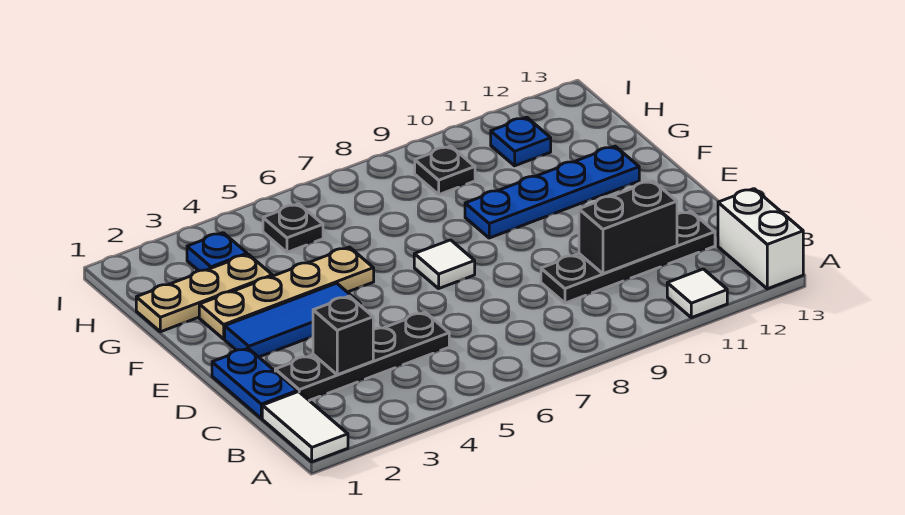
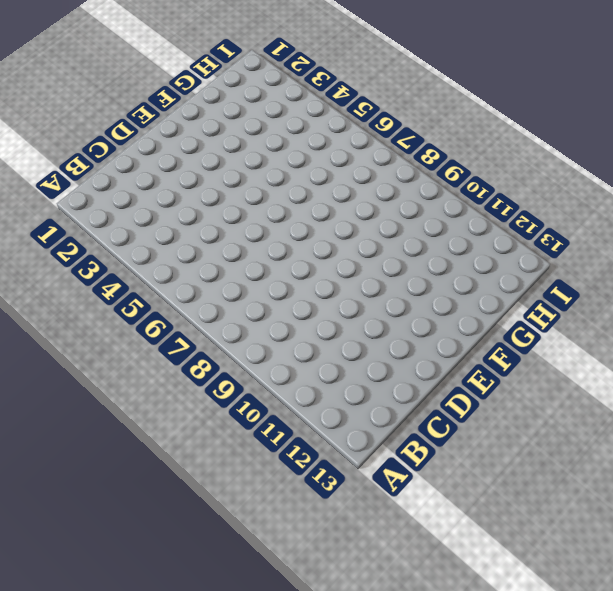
none -> white 1x2 tile [262,392,348,462]
none -> white 1x1 tile [667,269,727,318]
none -> white 1x2 brick [718,189,803,289]

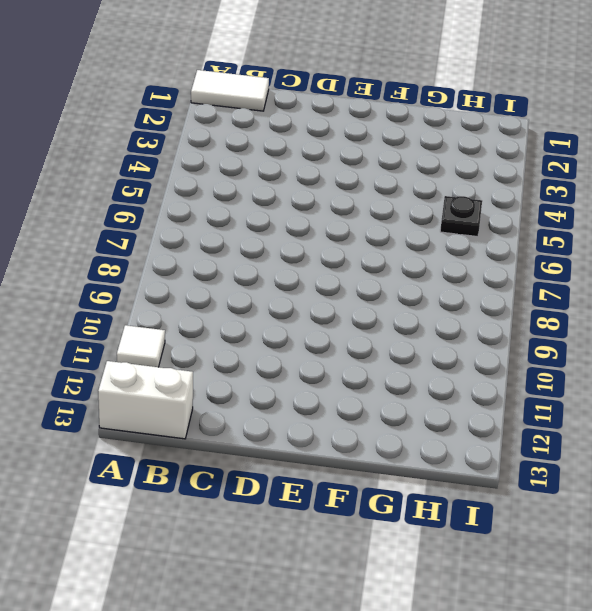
none -> blue 1x2 plate [212,348,297,419]
none -> black 1x4 plate [275,312,449,400]
none -> black 1x4 plate [541,211,715,303]

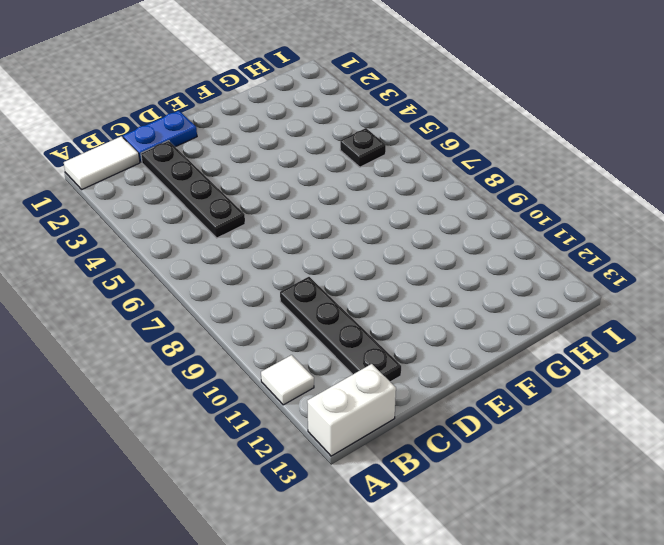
none -> blue 1x3 tile [225,283,361,357]
none -> white 1x1 tile [414,240,475,288]
none -> tan 1x4 plate [199,247,374,339]

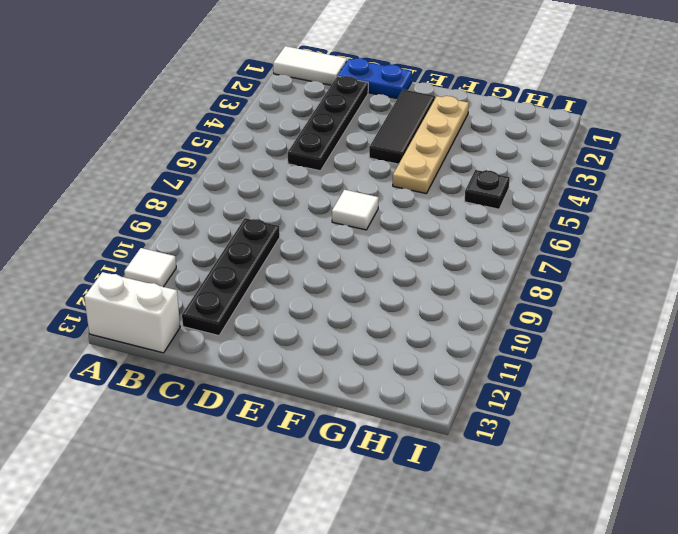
black 1x3 tile [369,89,435,164] -> blue 1x3 tile [225,283,361,357]
none -> blue 1x4 plate [465,146,639,238]
none -> tan 1x3 plate [136,254,272,332]
none -> blue 1x1 plate [187,233,247,271]

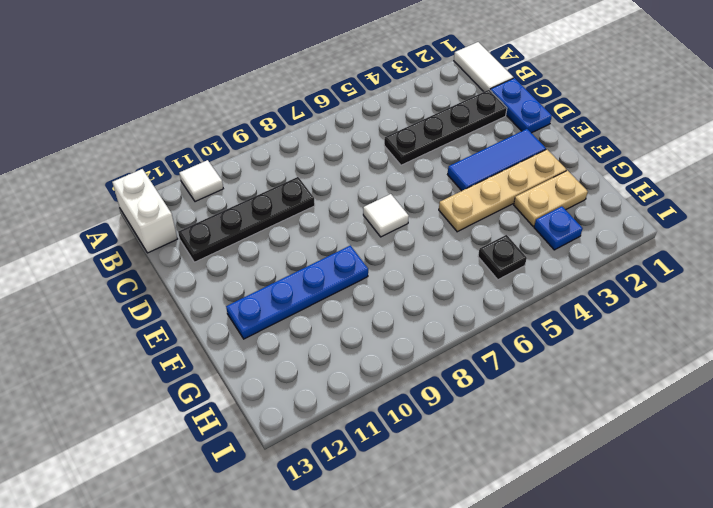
tan 1x2 plate [514,171,588,226] -> tan 1x3 plate [136,254,272,332]
none -> black 1x1 plate [415,146,475,195]
none -> blue 1x1 plate [491,117,551,166]
none -> black 1x1 brick [313,296,373,375]

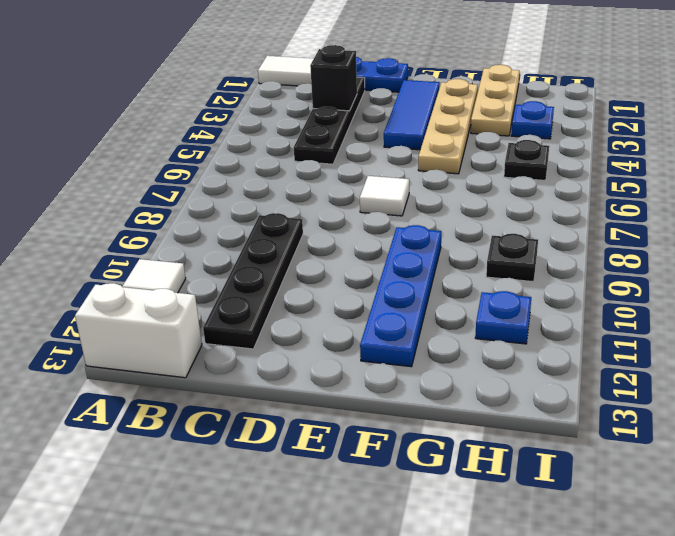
none -> black 1x2 brick [579,181,677,274]

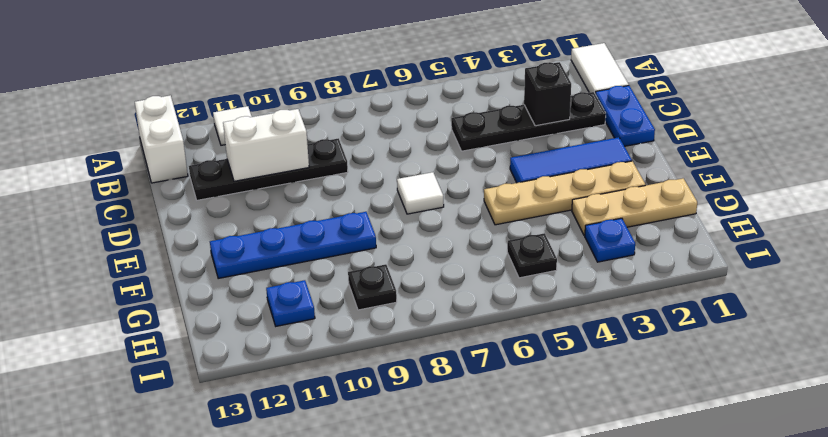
white 1x2 brick [223,109,309,181] -> black 1x2 brick [579,181,677,274]

